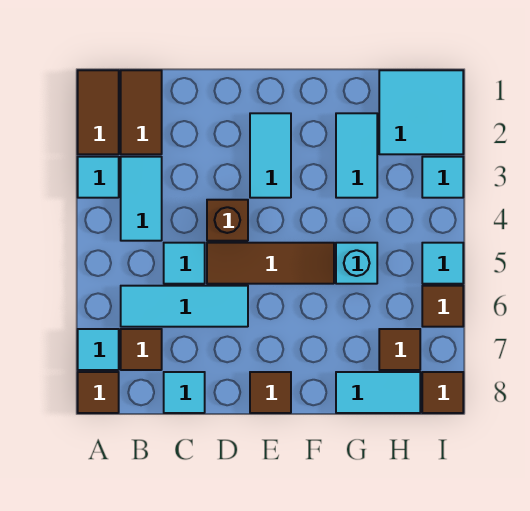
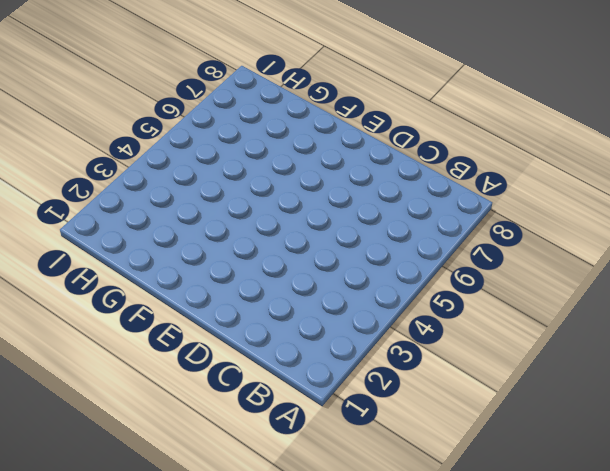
none -> brown 1x2 tile [78,70,119,154]
none -> cyan 1x1 tile [78,157,119,198]
none -> cyan 1x1 tile [78,329,119,370]

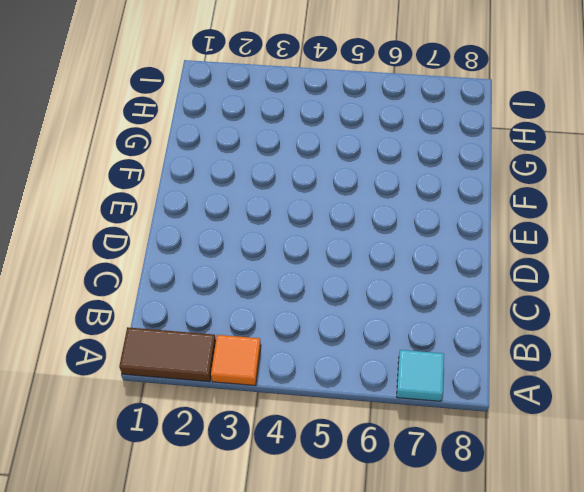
orange 1x1 tile [211,335,261,386] -> cyan 1x1 tile [78,157,119,198]
none -> brown 1x1 tile [78,372,119,413]
none -> brown 1x2 tile [121,70,162,154]
none -> cyan 1x2 tile [121,157,162,241]

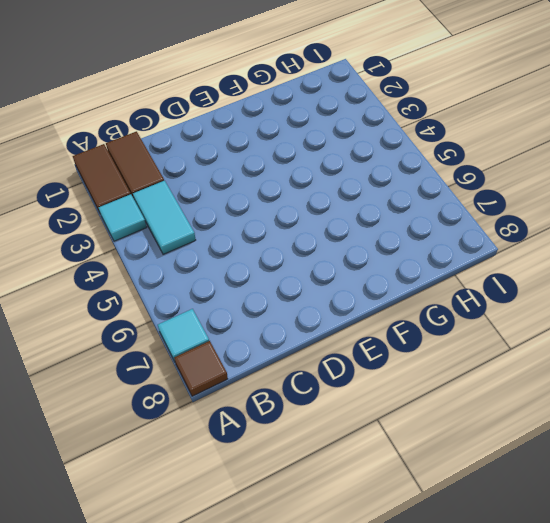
none -> cyan 1x3 tile [121,286,248,327]
none -> brown 1x1 tile [121,329,162,370]
none -> cyan 1x1 tile [164,243,205,284]

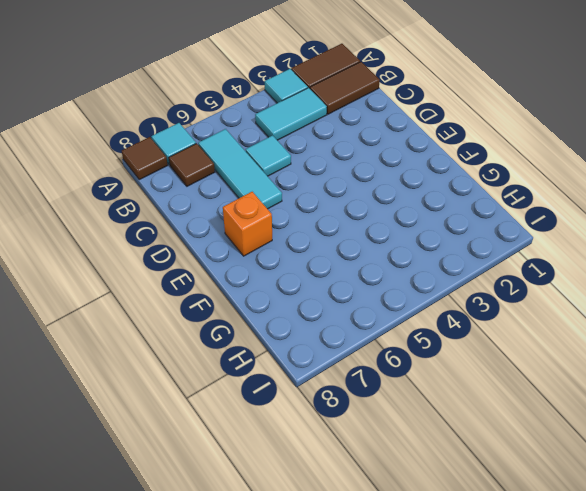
orange 1x1 brick [223,192,272,256] -> none
none -> cyan 1x1 tile [164,372,205,413]
none -> brown 1x1 brick [207,200,248,241]
none -> brown 1x3 tile [207,243,334,284]

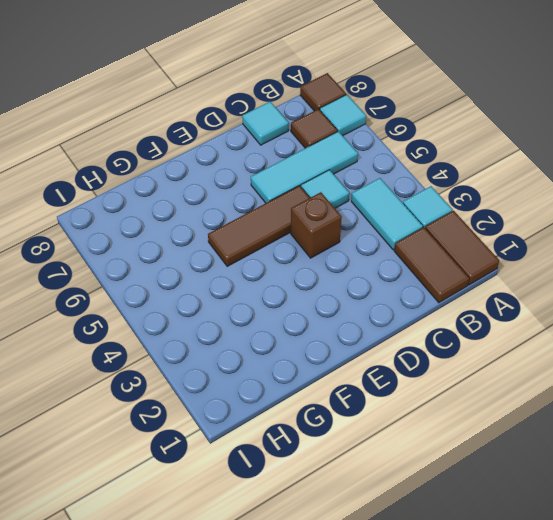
none -> cyan 1x2 tile [250,113,291,198]
none -> brown 1x1 tile [250,372,291,413]
none -> cyan 1x2 tile [336,113,377,198]

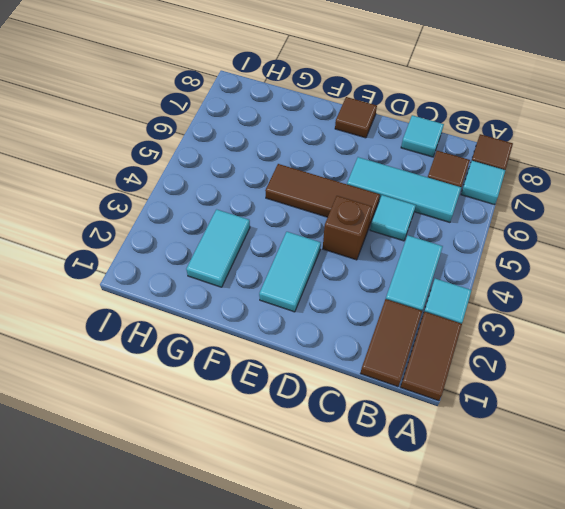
none -> cyan 1x1 brick [336,243,377,284]
none -> cyan 1x2 tile [336,372,420,413]
none -> cyan 2x2 tile [379,70,463,154]

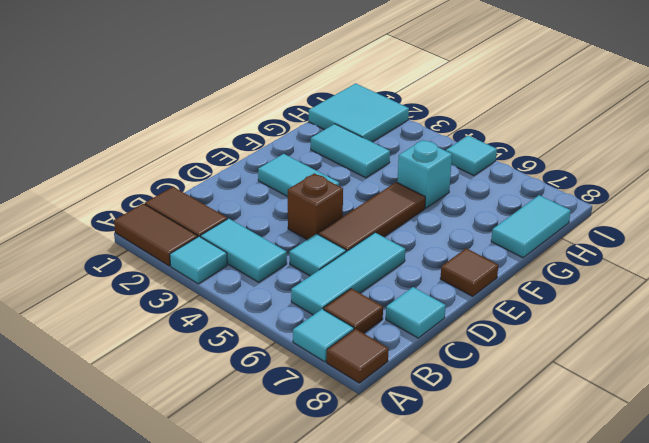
none -> brown 1x1 tile [379,329,420,370]
none -> cyan 1x1 tile [422,157,463,198]
none -> brown 1x1 tile [422,286,463,327]

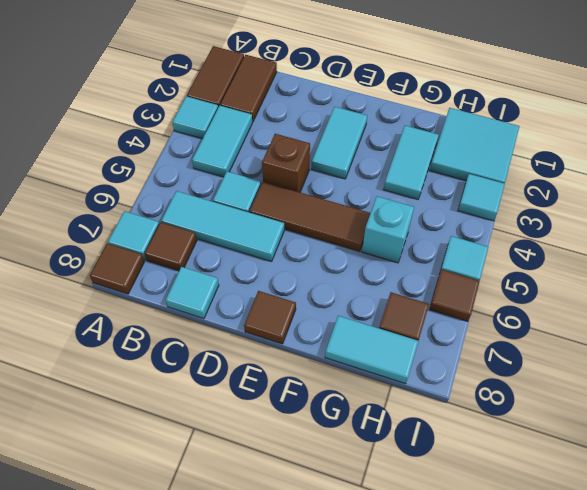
none -> brown 1x1 tile [422,372,463,413]

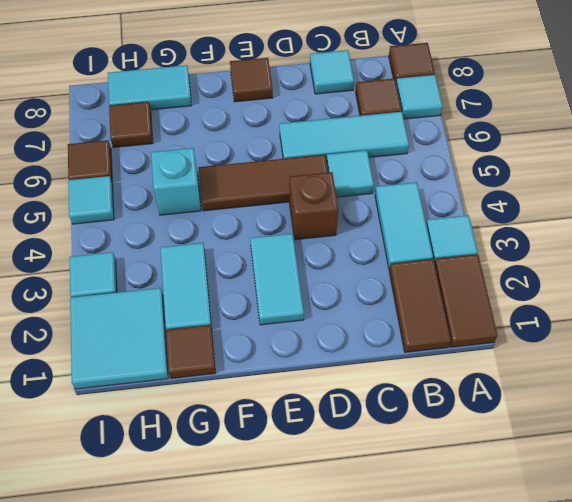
brown 1x1 tile [166,325,215,378] -> brown 1x1 tile moved to [422,372,463,413]

